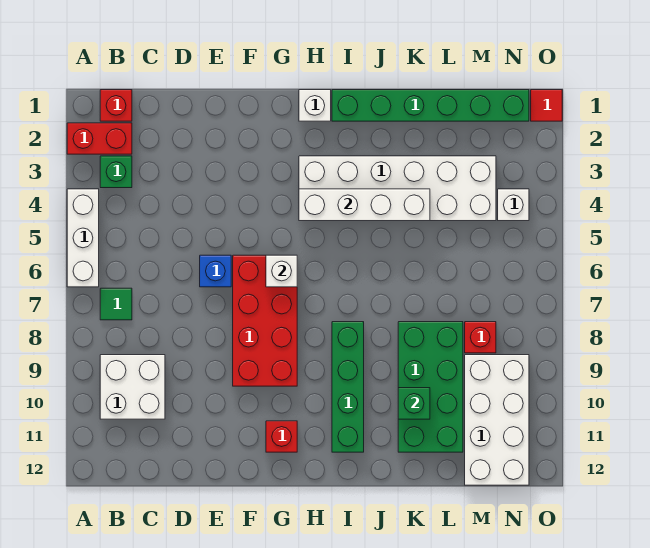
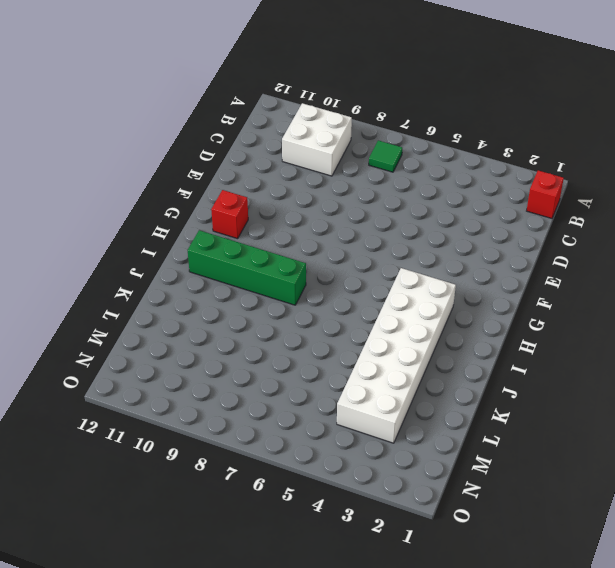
none -> red 1x2 brick [67,123,132,154]
none -> white 1x3 brick [67,189,99,287]
none -> green 1x1 brick [100,156,132,188]

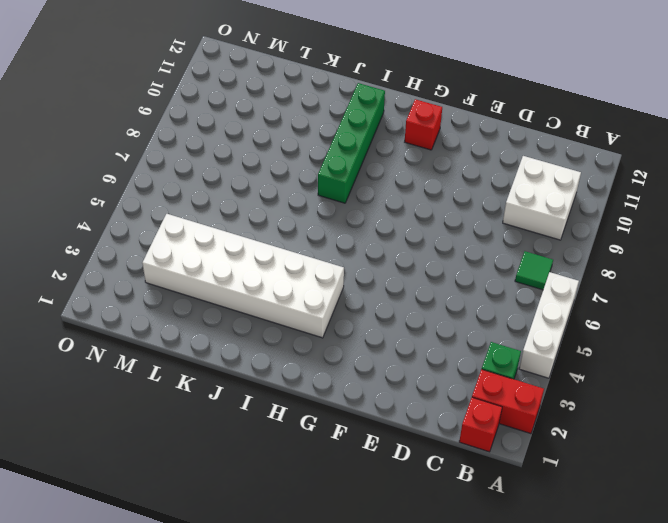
none -> blue 1x1 brick [200,255,231,287]
none -> red 2x4 brick [233,255,297,386]
none -> white 1x1 brick [299,90,331,121]

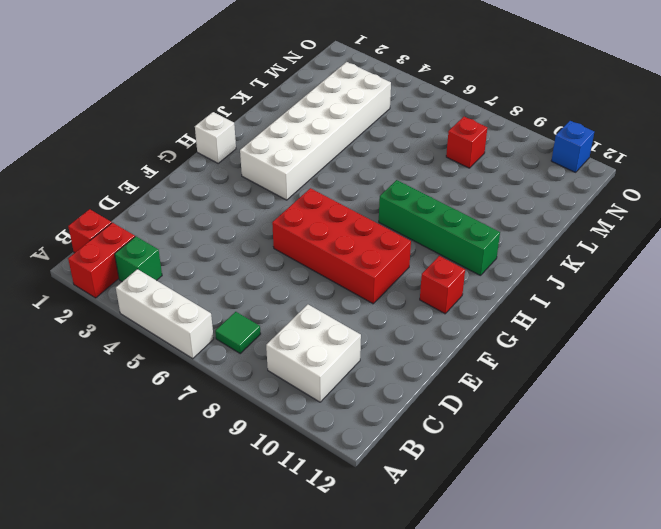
blue 1x1 brick [551,121,594,172] -> blue 1x1 brick moved to [200,255,231,287]
none -> green 1x6 brick [332,90,529,121]
none -> green 2x4 brick [398,322,463,452]
none -> white 2x4 brick [465,355,529,485]

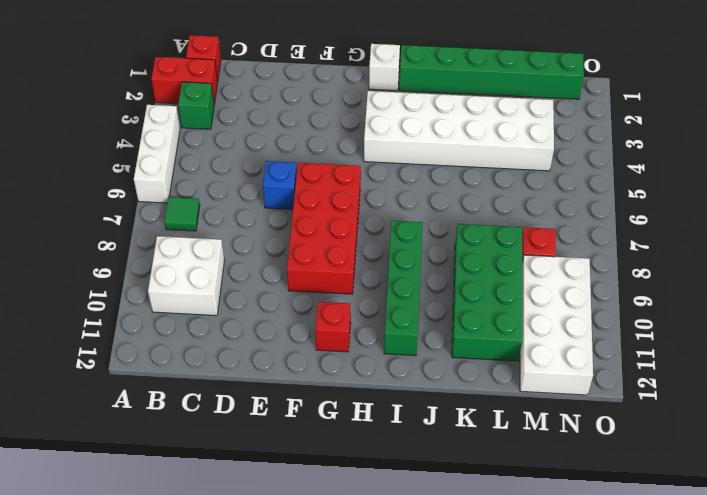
none -> white 1x1 brick [498,189,529,221]
none -> red 1x1 tile [531,90,562,121]
none -> white 1x1 brick [266,255,297,287]

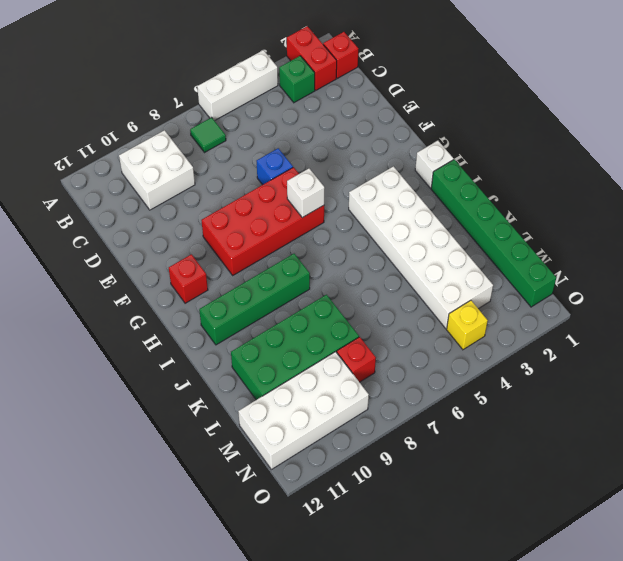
yellow 1x1 brick [447,301,488,350] -> white 1x1 brick [498,189,529,221]
none -> red 1x1 tile [531,90,562,121]
none -> white 1x4 brick [299,189,430,221]
none -> green 1x1 brick [398,388,430,419]

